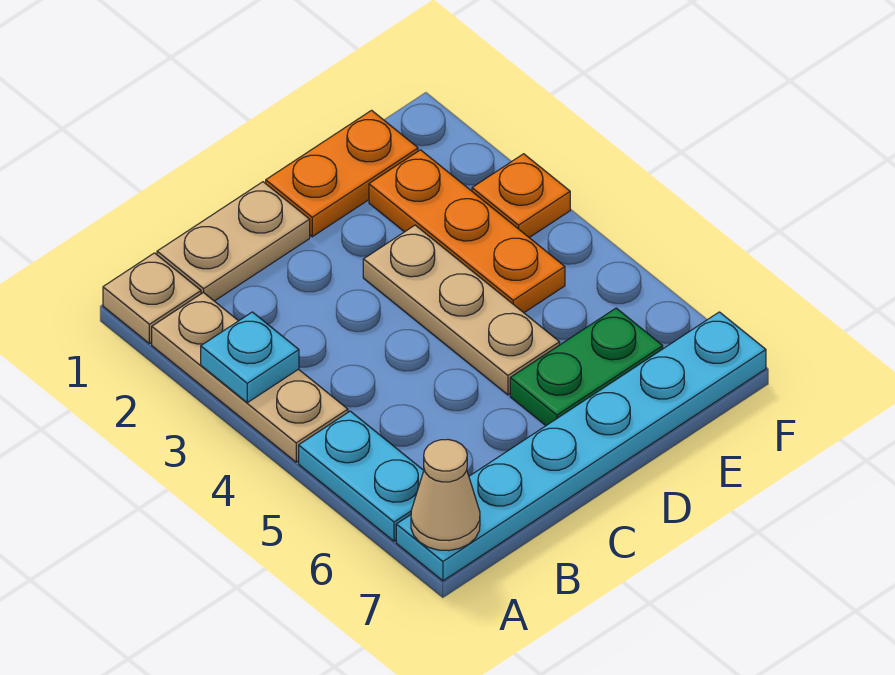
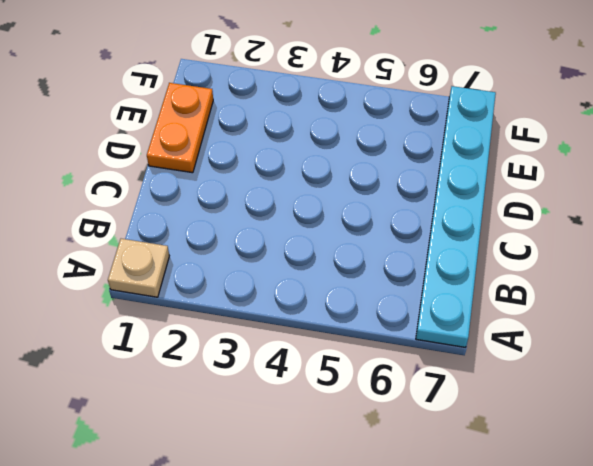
none -> tan 1x3 plate [152,292,348,462]
none -> cyan 1x2 plate [299,411,424,541]
none -> tan 1x2 plate [157,182,310,301]

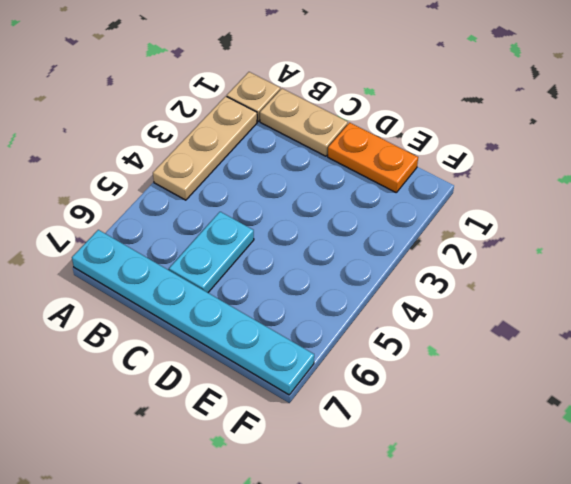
cyan 1x2 plate [169,212,254,293] -> cyan 1x2 plate moved to [299,411,424,541]
none -> tan 1x3 plate [363,225,560,395]
none -> green 1x2 plate [510,308,663,425]
none -> orange 1x3 plate [369,150,565,313]

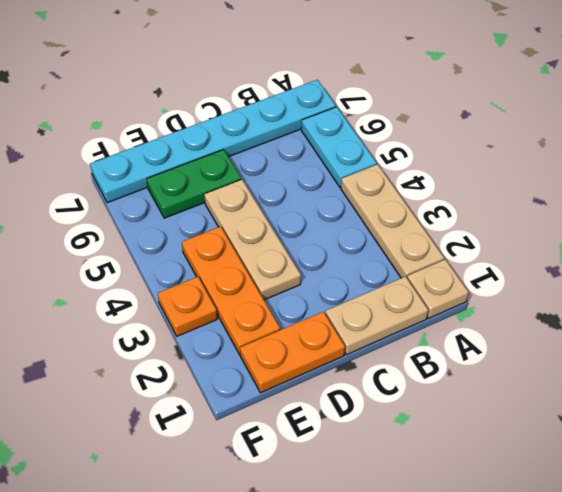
none -> cyan 1x1 plate [201,312,299,403]
none -> tan 1x1 cone [411,439,480,551]

